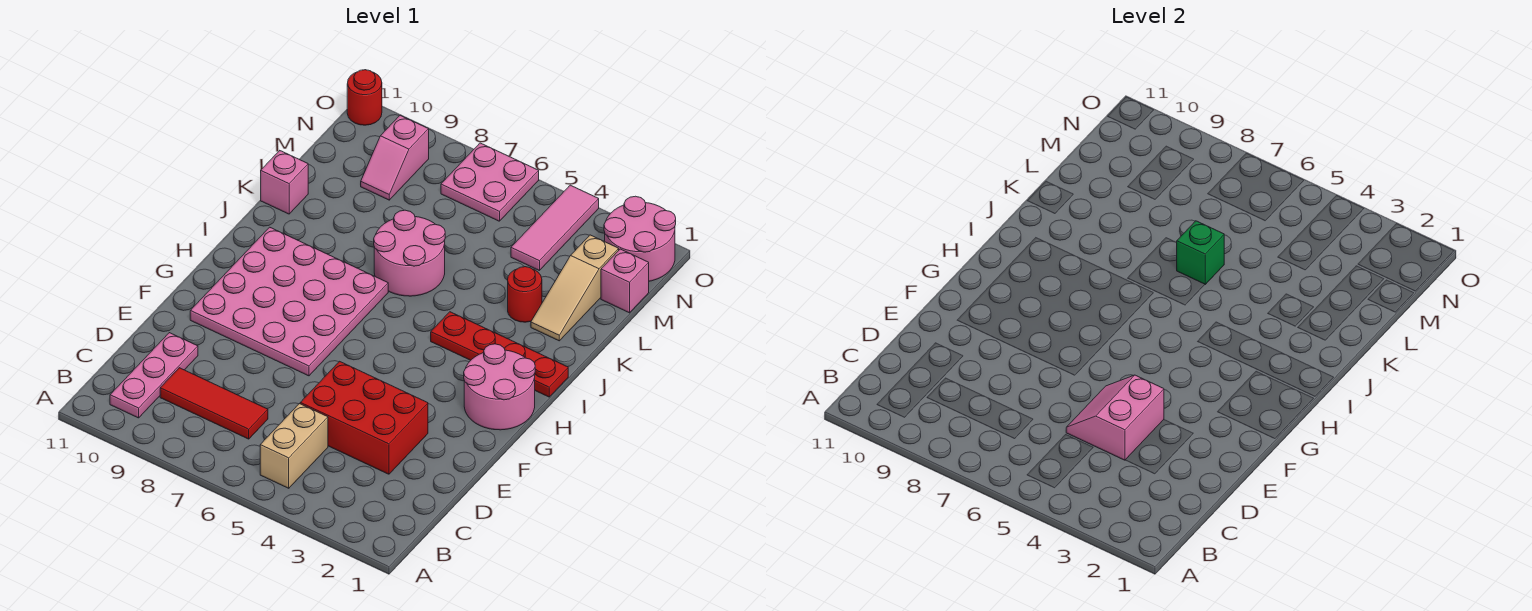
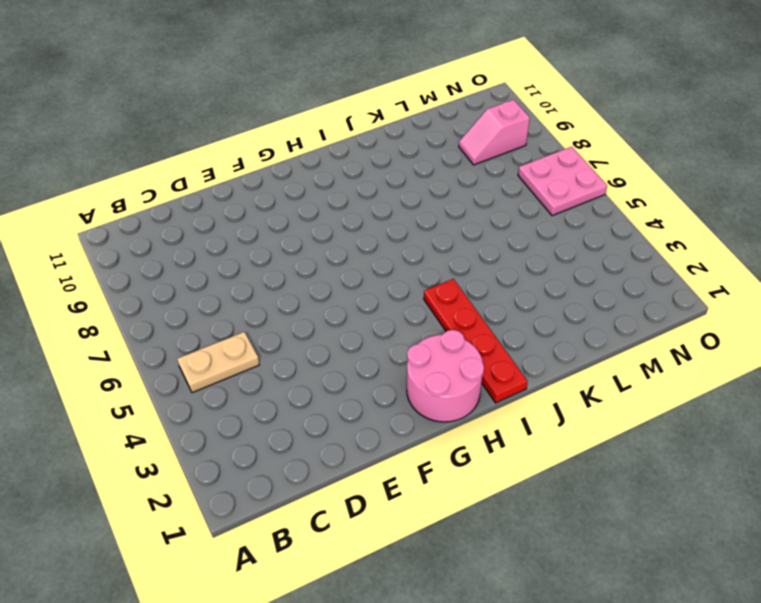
tan 1x2 plate [177,332,259,393] -> tan 1x2 brick [260,404,328,488]
none -> pink 1x3 plate [110,333,198,418]
none -> red 1x3 tile [160,368,268,439]
none -> red 2x3 brick [300,361,428,474]

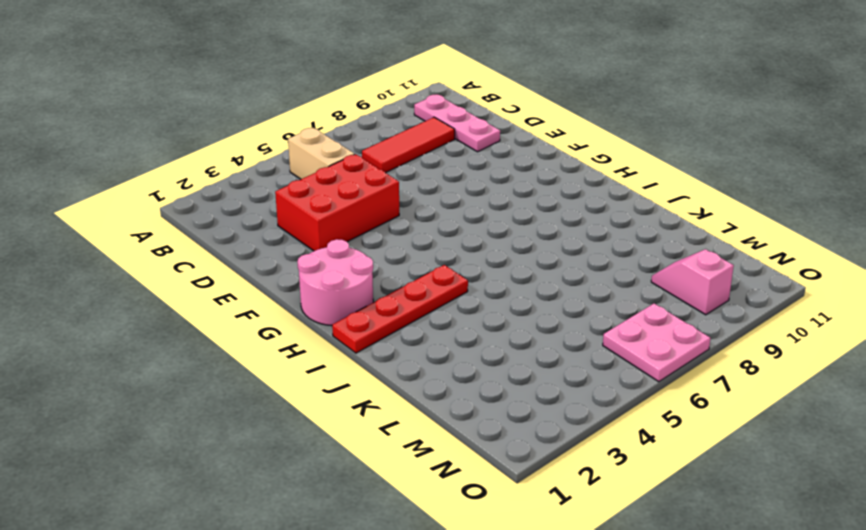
none -> pink 4x4 plate [190,227,388,376]
none -> pink 2x2 round brick [374,210,445,296]
none -> tan 1x3 slope [531,235,619,341]

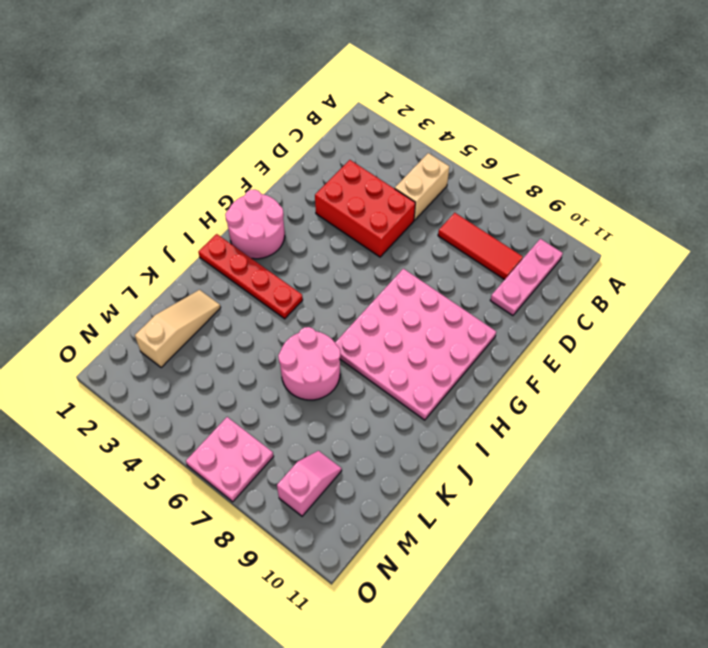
none -> red 1x1 round brick [508,267,542,322]
none -> pink 1x1 brick [261,151,308,214]
none -> pink 1x1 brick [601,249,649,313]

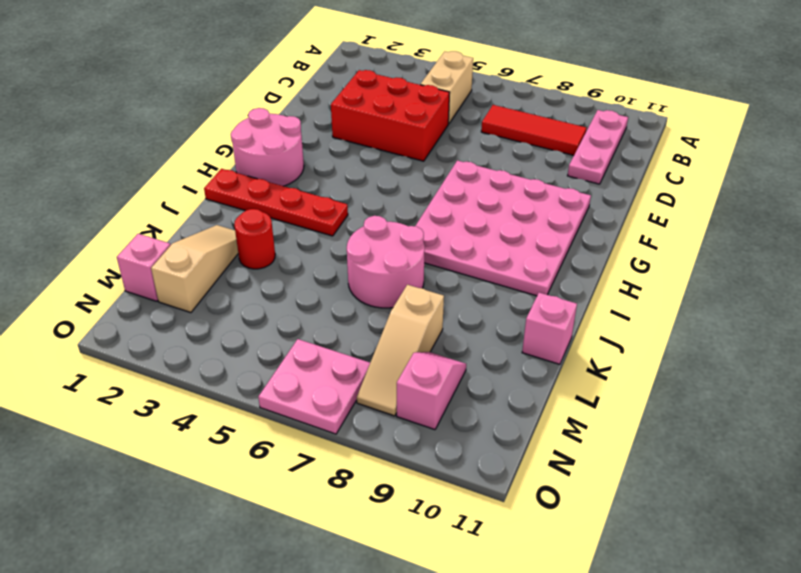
tan 1x3 slope [357,285,444,416] -> none
none -> pink 1x3 tile [511,185,599,271]
none -> pink 2x2 round brick [604,196,676,281]
none -> red 1x1 round brick [347,70,382,125]

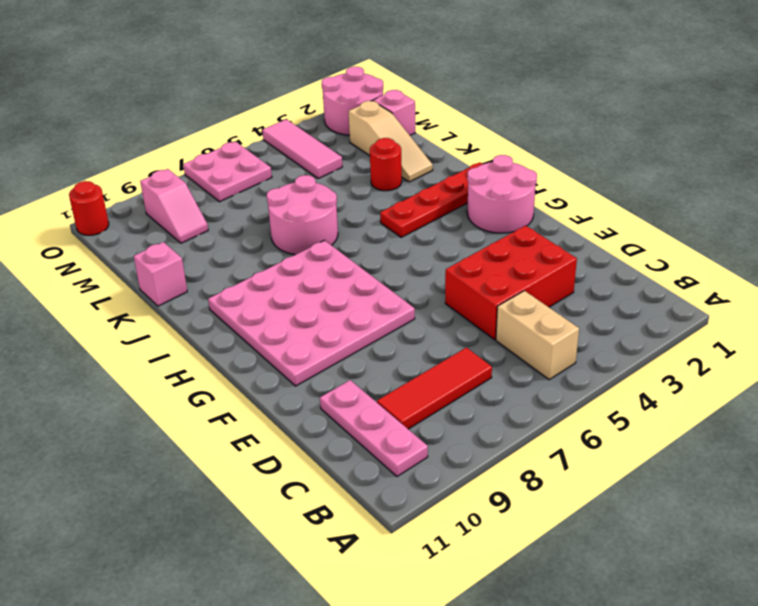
none -> pink 2x2 slope [1066,375,1164,460]
none -> green 1x1 brick [1177,221,1224,284]

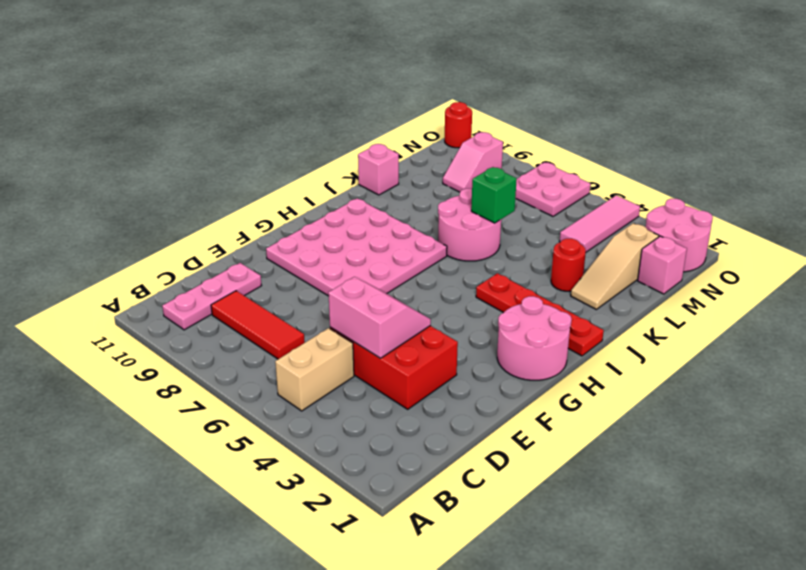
pink 2x2 slope [328,277,431,358] -> pink 2x2 slope turned to [1066,375,1164,460]

